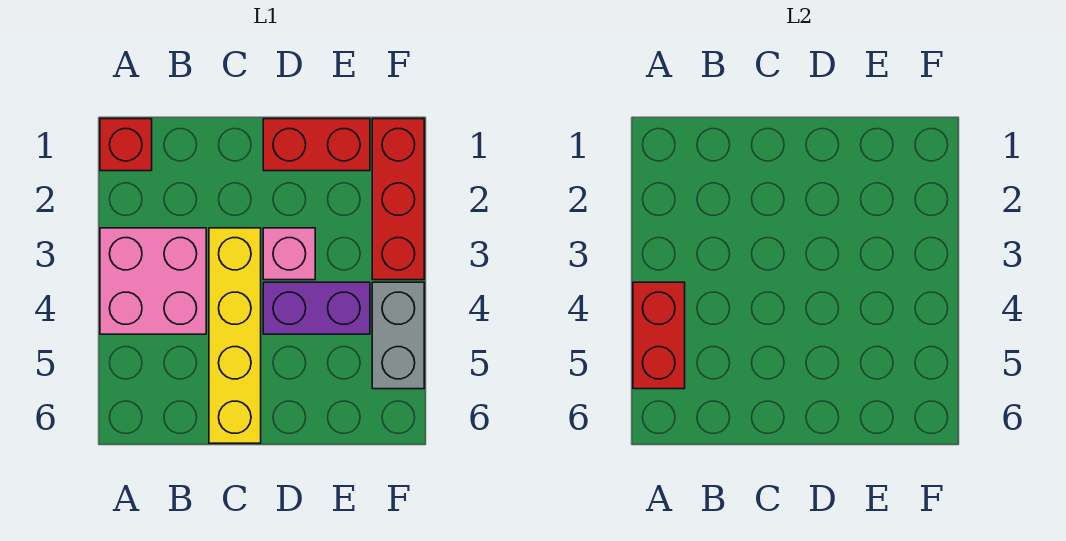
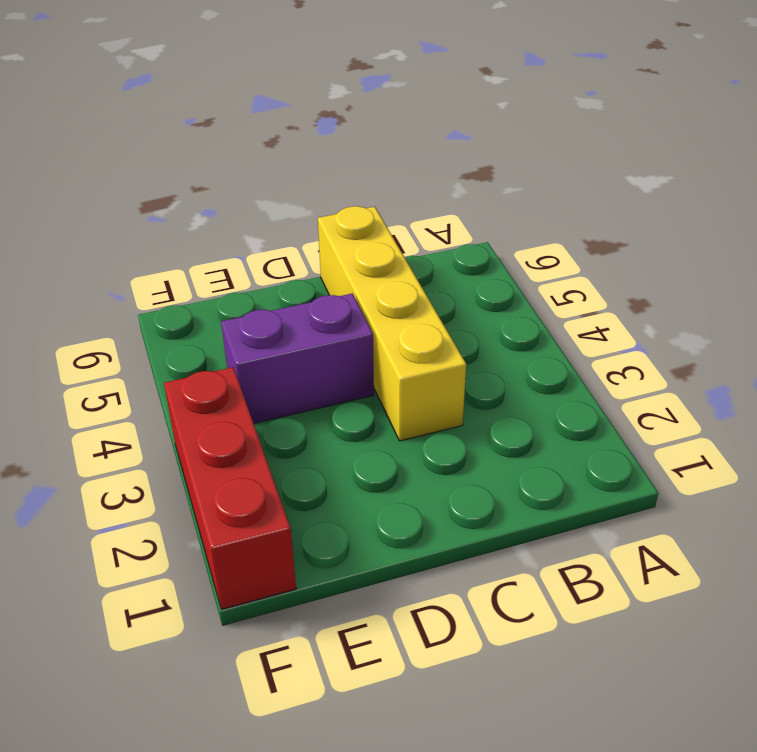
none -> red 1x1 brick [100,119,152,171]
none -> pink 2x2 brick [100,228,206,334]

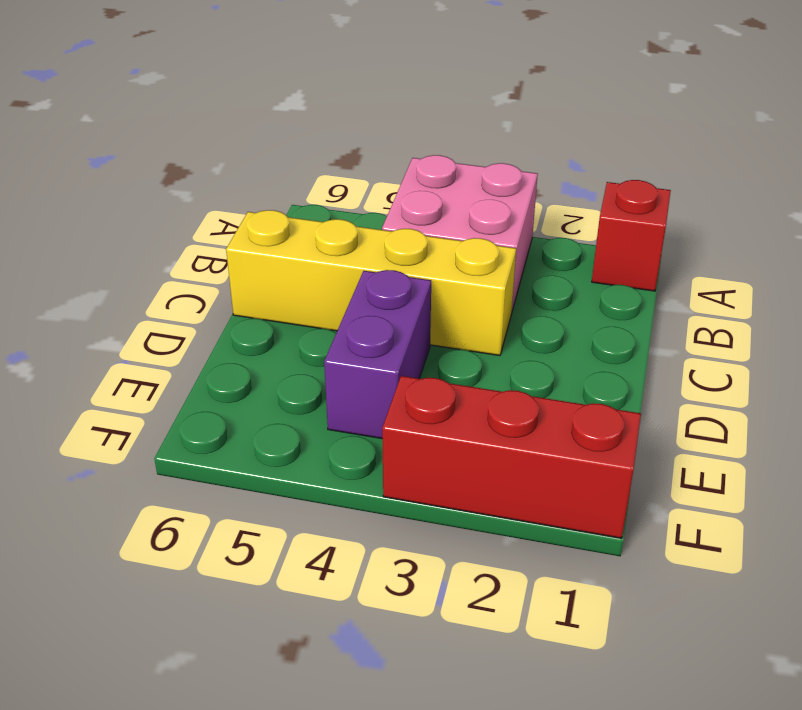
none -> red 1x2 brick [263,119,370,171]
none -> pink 1x1 brick [263,228,315,280]

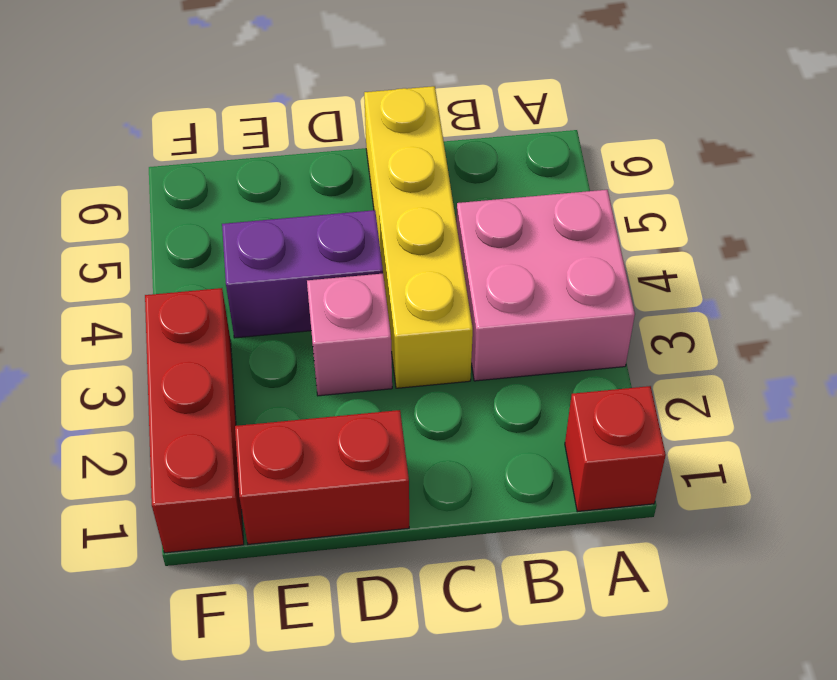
none -> grey 1x2 brick [372,282,424,389]
none -> red 1x2 brick [633,282,685,389]

